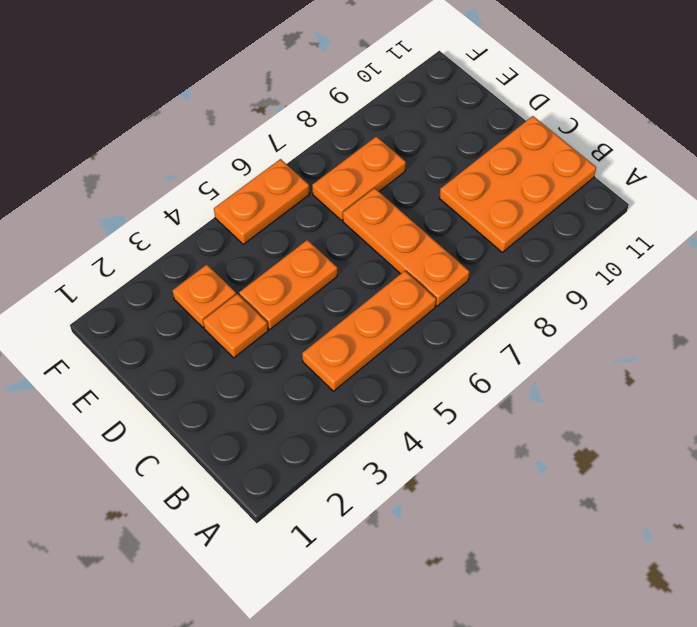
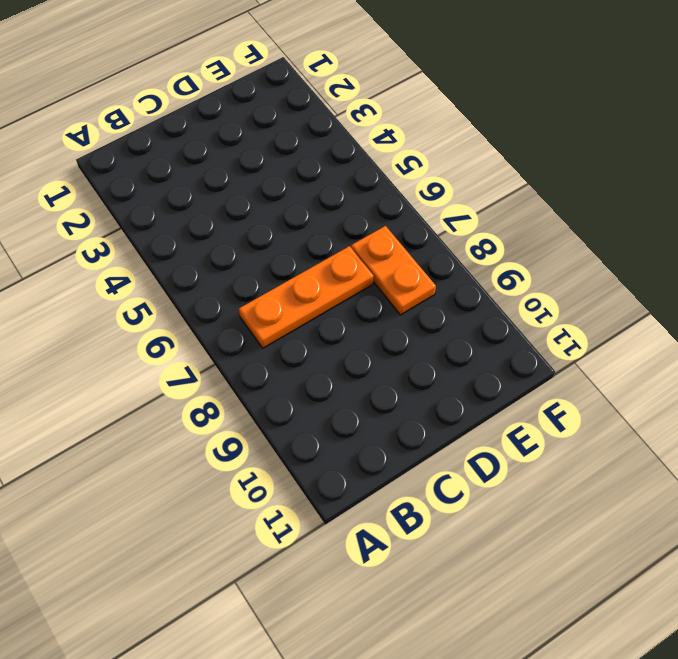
none -> orange 1x3 plate [302,271,436,391]
none -> orange 2x3 plate [439,116,596,252]

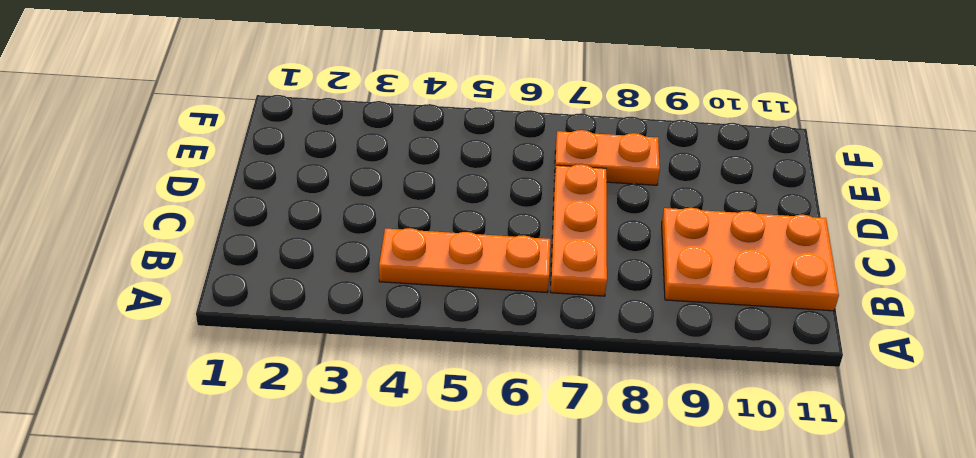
none -> orange 1x1 plate [203,294,268,358]
none -> orange 1x2 plate [239,240,337,330]

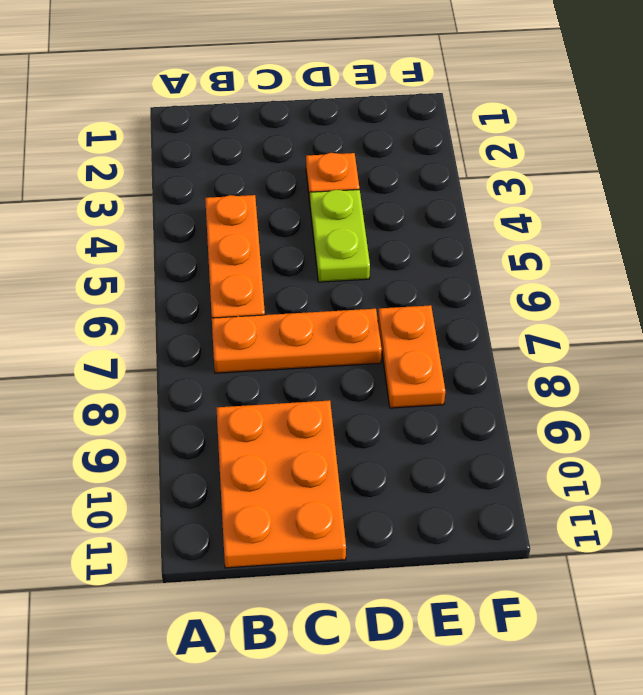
lime 1x2 plate [310,190,370,282] -> orange 1x2 plate [239,240,337,330]
none -> orange 1x1 plate [173,264,236,327]
none -> orange 1x2 plate [214,159,309,244]

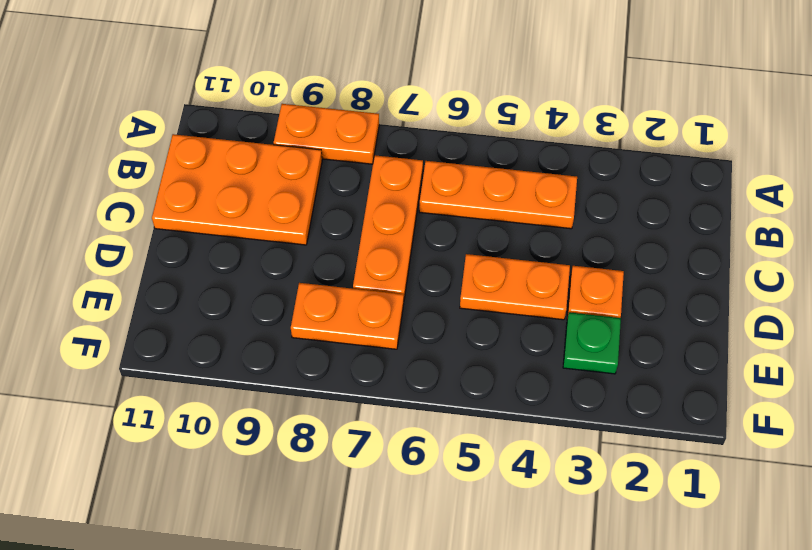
orange 1x2 plate [274,104,379,164] -> orange 1x2 plate moved to [214,159,309,244]
green 1x1 plate [563,312,621,374] -> orange 1x1 plate [173,264,236,327]

